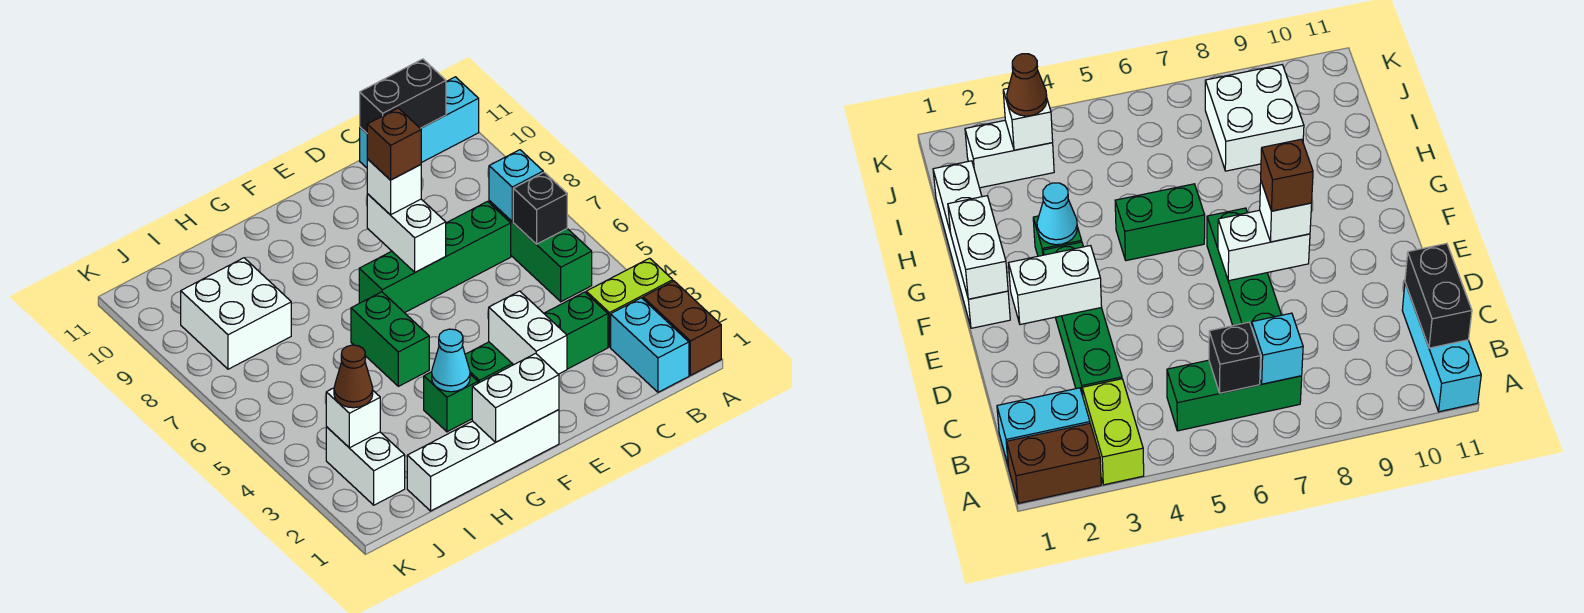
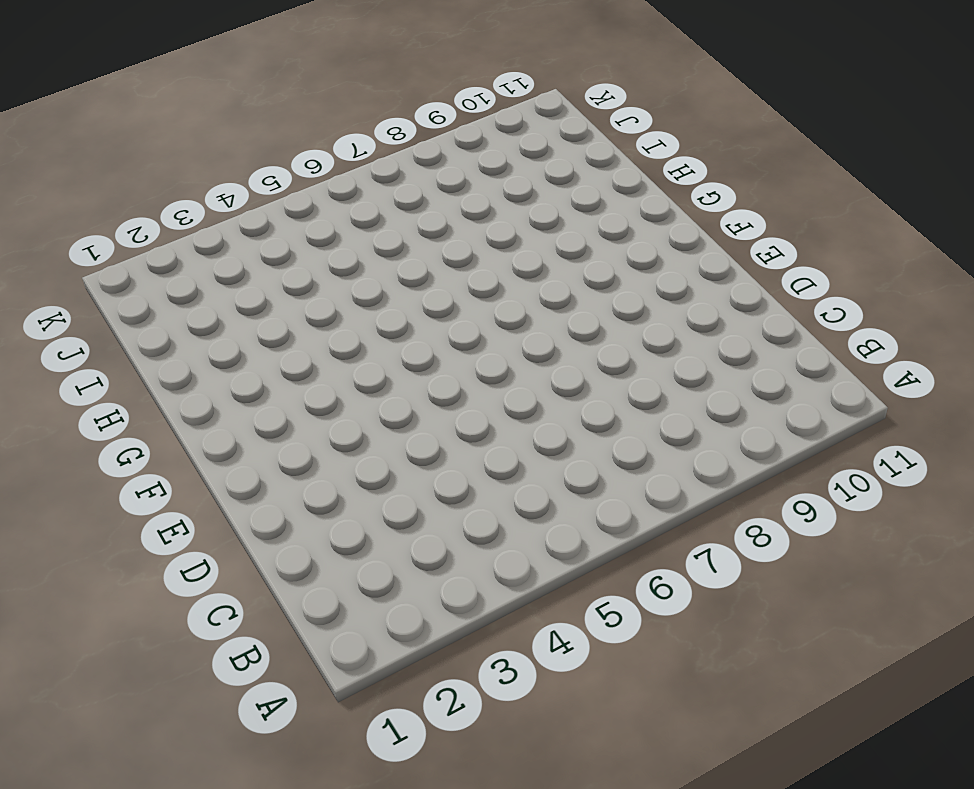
none -> brown 1x2 brick [643,281,721,375]
none -> lime 1x2 brick [586,258,673,347]
none -> cyan 1x3 brick [360,77,479,168]

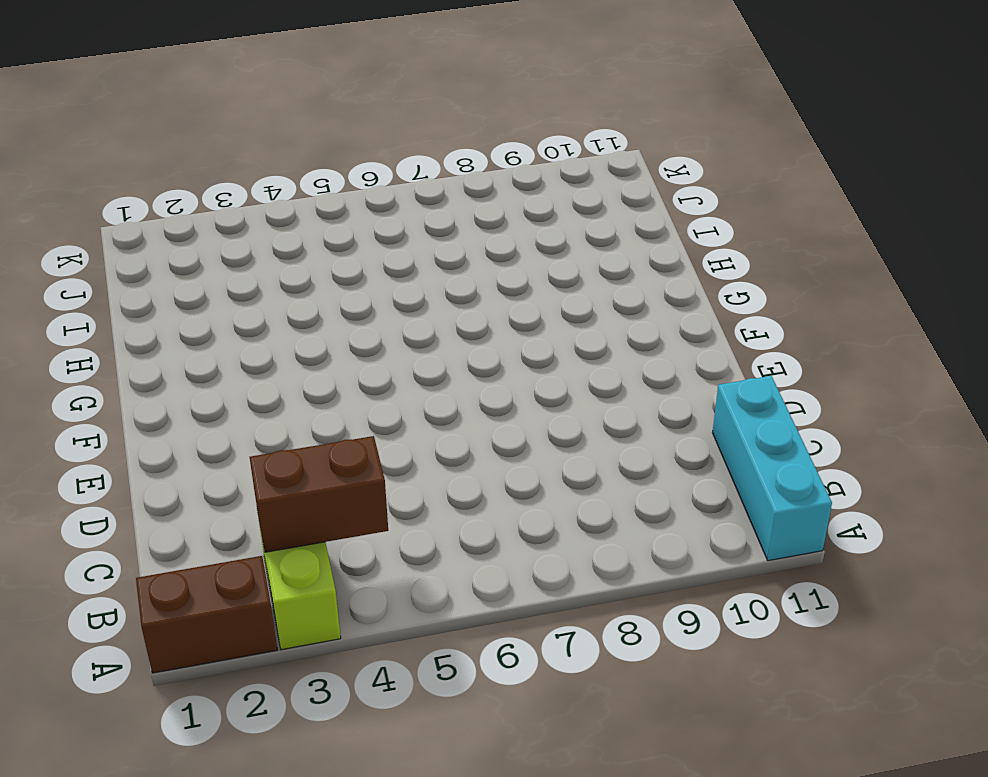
brown 1x2 brick [250,436,388,552] -> none
none -> cyan 1x2 brick [611,298,689,392]
none -> green 1x3 brick [489,201,592,302]
none -> green 1x4 brick [465,292,608,383]

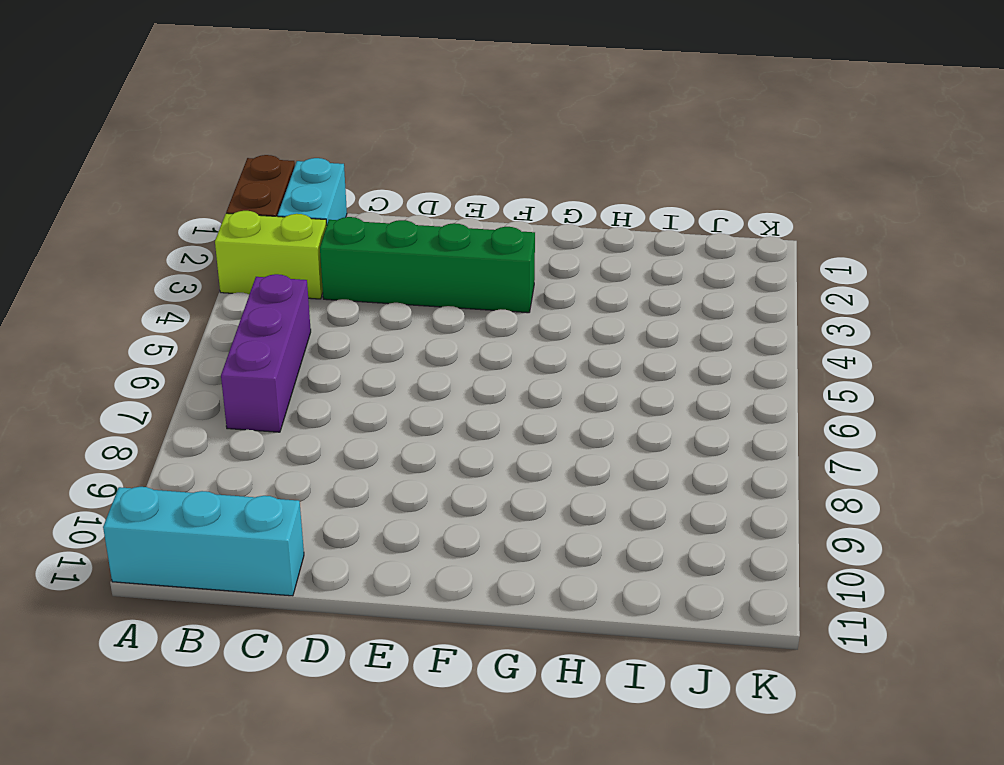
purple 1x3 brick [221,274,311,432] -> green 1x3 brick [489,201,592,302]
none -> green 1x4 brick [359,202,511,313]
none -> white 1x4 brick [407,410,559,511]
none -> green 1x1 brick [424,372,478,432]

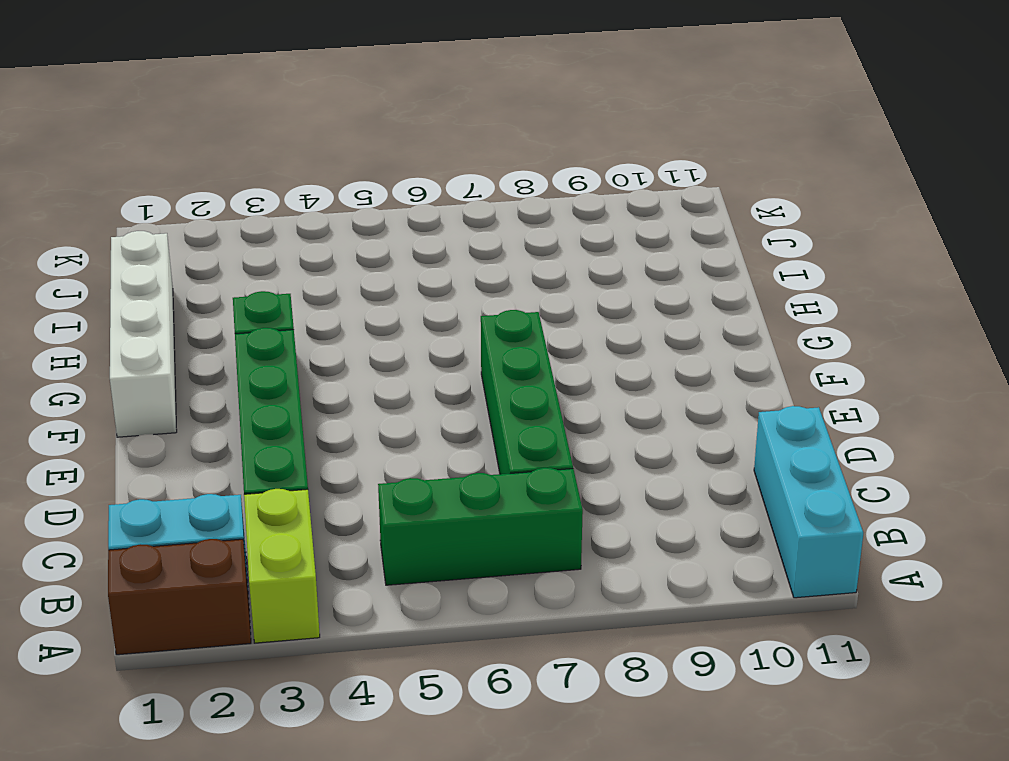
none -> green 1x2 brick [351,292,429,386]
none -> white 2x2 brick [181,258,291,369]
none -> white 1x2 brick [326,427,405,505]

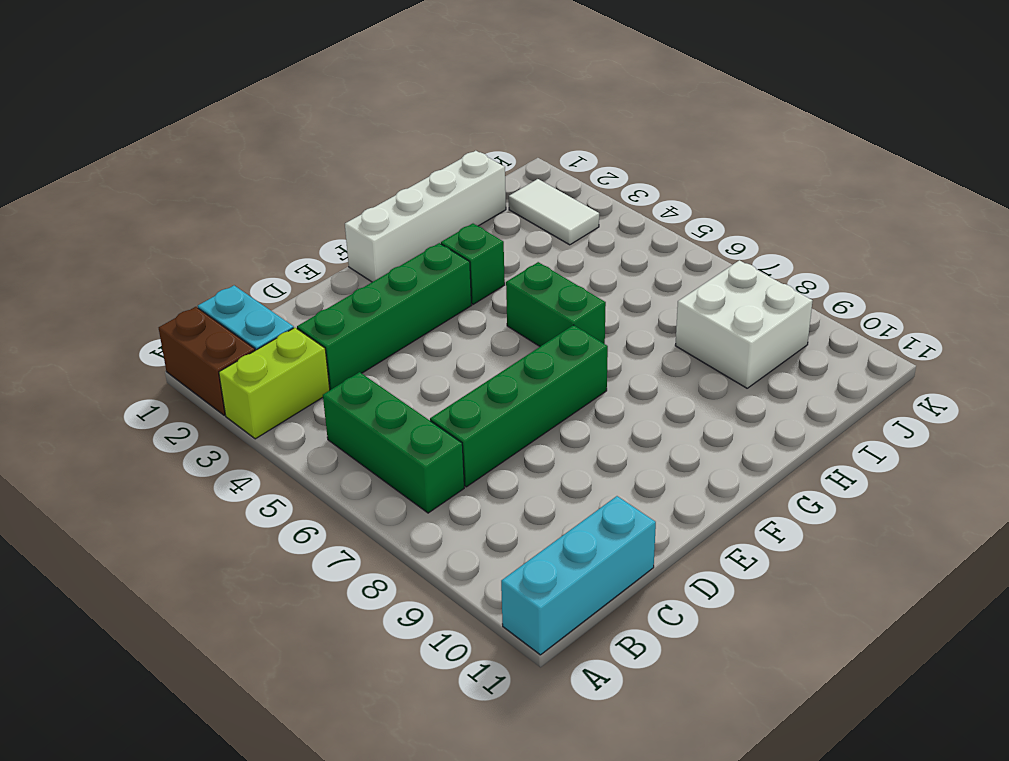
white 1x2 tile [509,179,599,245] -> white 1x2 brick [326,427,405,505]
none -> black 1x1 brick [513,172,567,244]
none -> cyan 1x1 brick [489,150,543,221]
none -> black 1x2 brick [360,59,446,133]

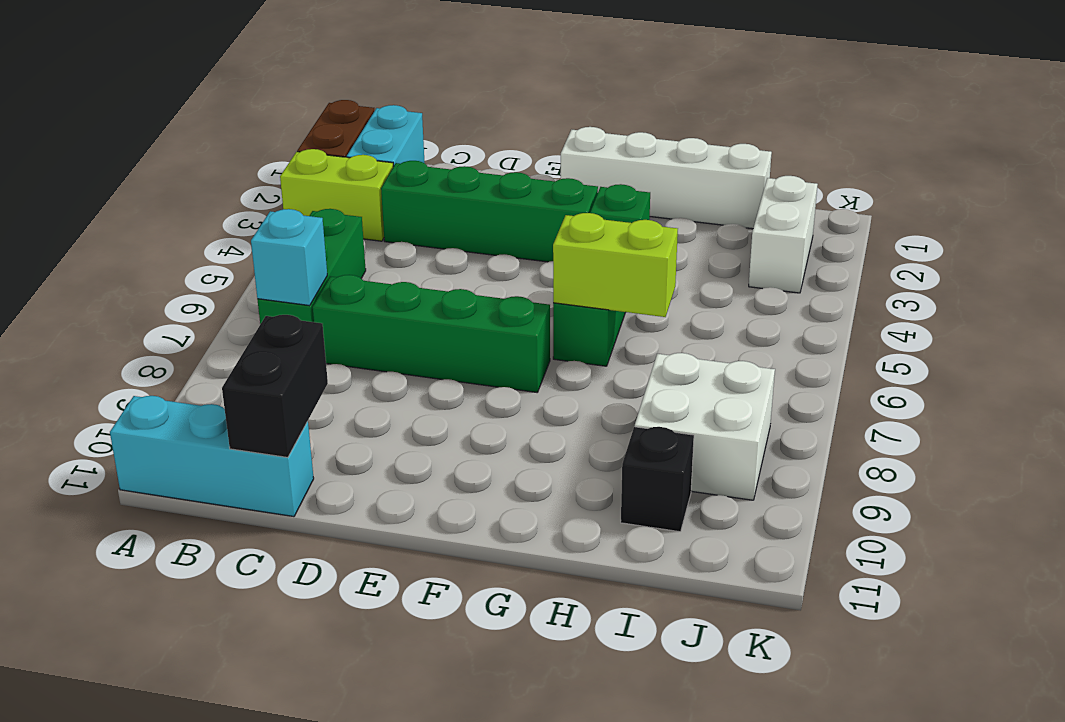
black 1x2 brick [222,315,328,457] -> black 1x2 brick turned to [360,59,446,133]
lime 1x2 brick [553,213,678,317] -> none
black 1x1 brick [621,427,694,532] -> black 1x1 brick moved to [513,172,567,244]
none -> white 1x2 brick [489,291,567,374]
none -> white 1x2 brick [367,194,446,272]
none -> white 1x2 brick [472,353,559,442]

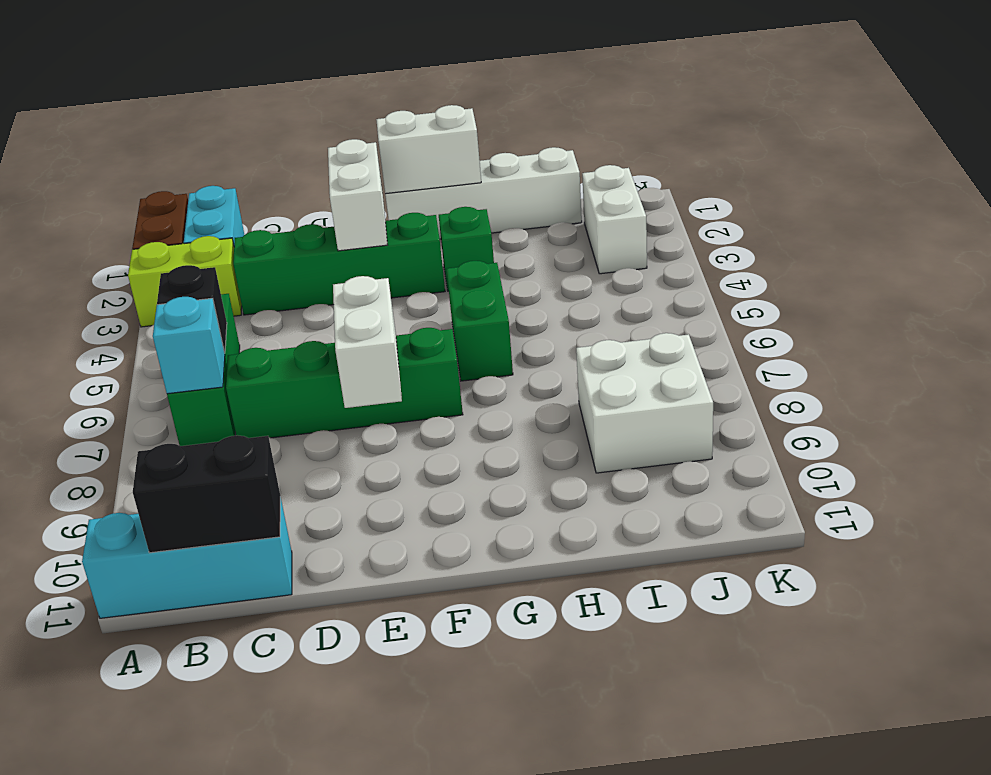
none -> cyan 1x1 cone [432,329,470,392]
none -> white 1x1 brick [326,388,380,448]
none -> white 1x1 brick [367,159,421,215]

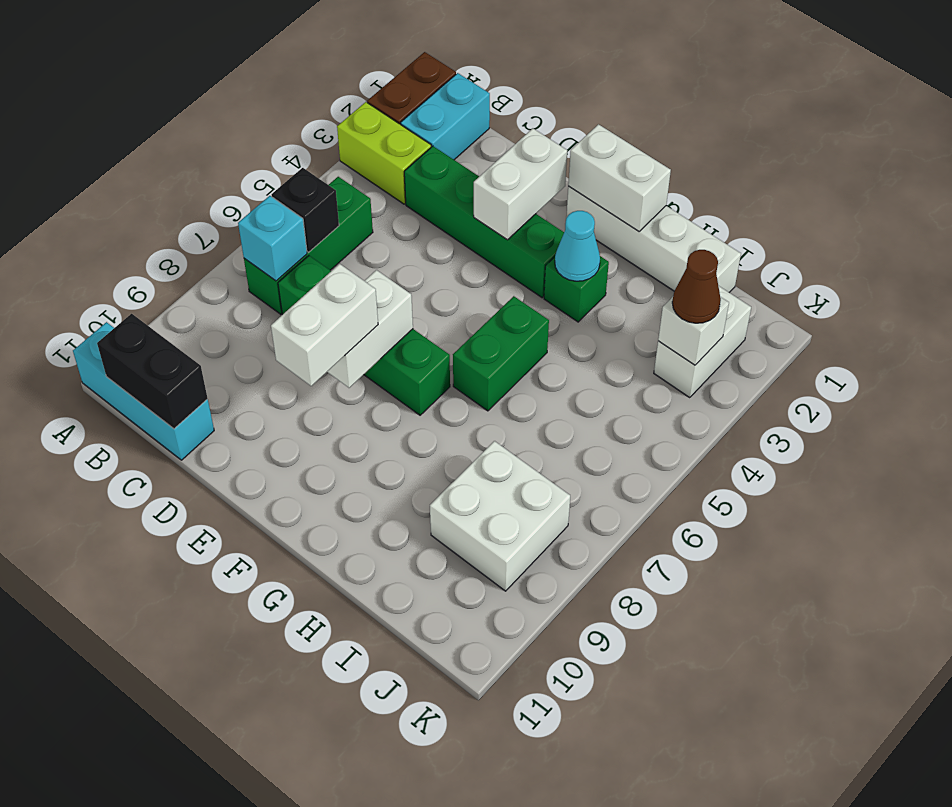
white 1x2 brick [271,264,378,386] -> white 1x1 brick [367,159,421,215]
none -> brown 1x1 brick [367,108,421,180]

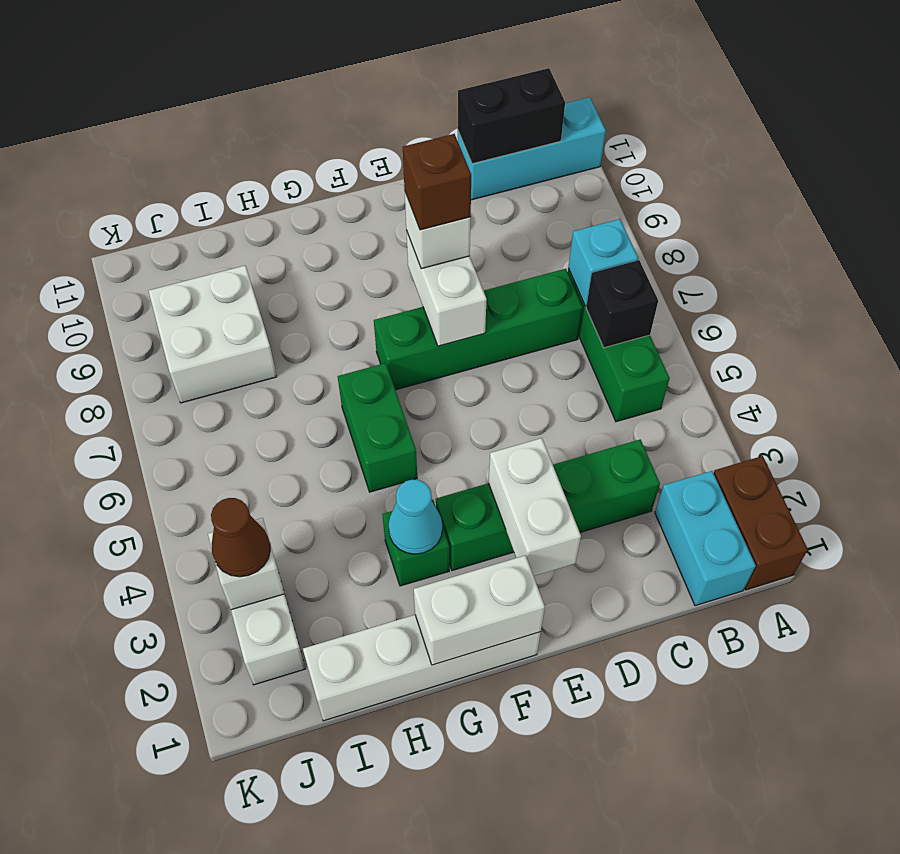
none -> lime 1x2 brick [586,258,673,347]

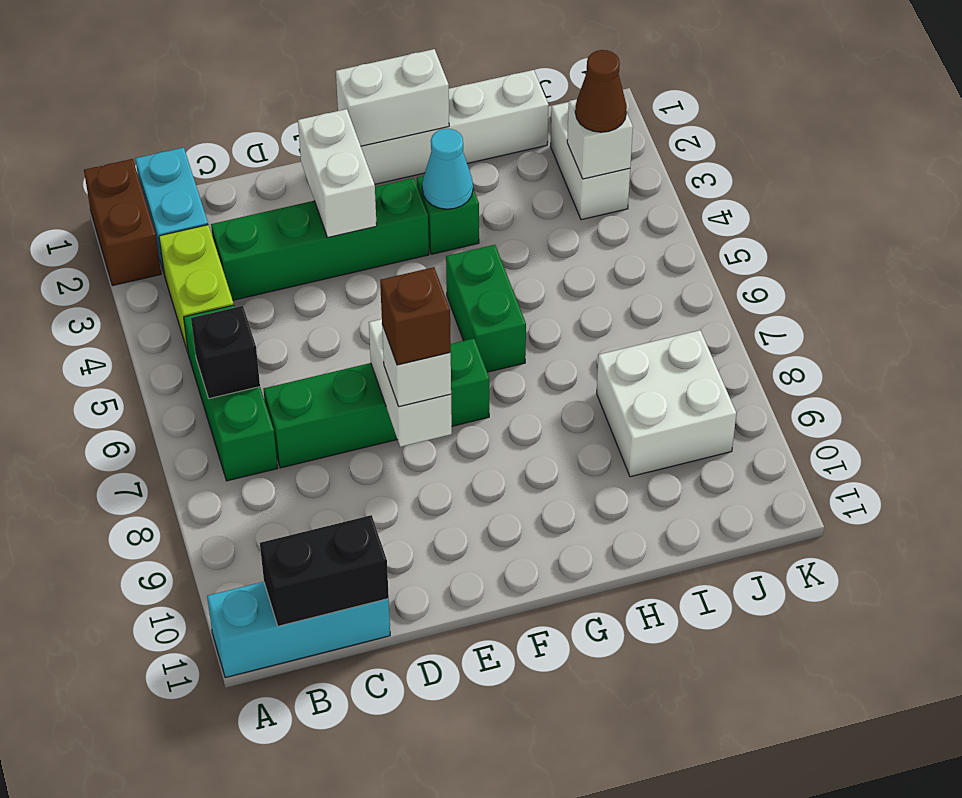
lime 1x2 brick [159,225,234,352] -> lime 1x2 brick turned to [586,258,673,347]
none -> cyan 1x1 brick [489,150,543,221]

